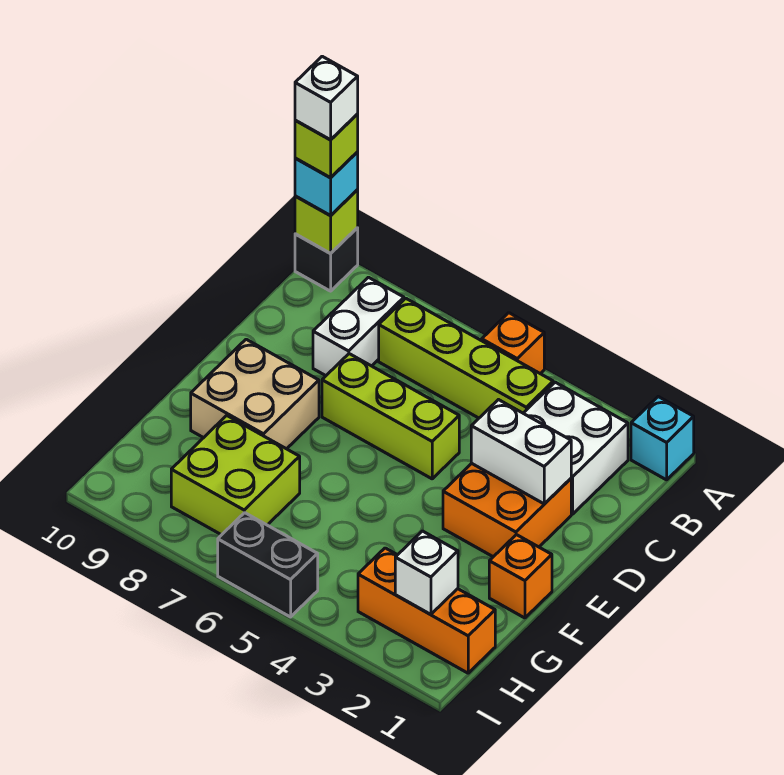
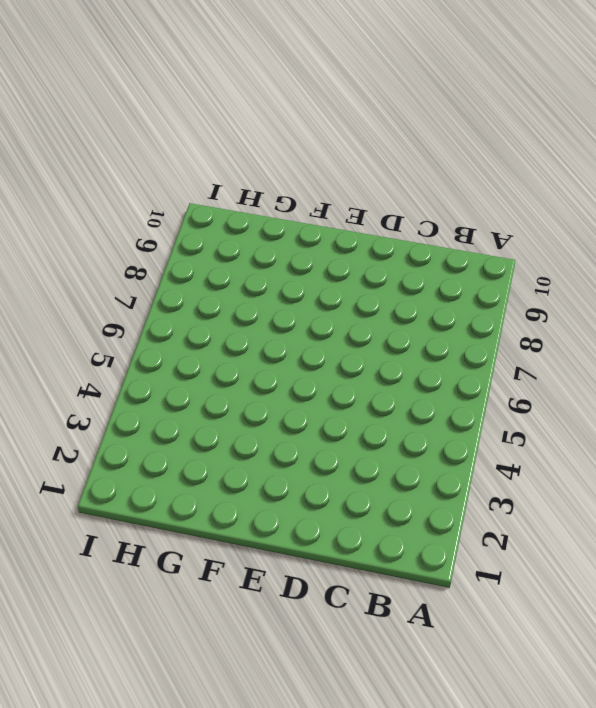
none -> cyan 1x1 brick [631,397,694,480]
none -> orange 1x1 brick [482,313,544,374]
none -> black 1x1 brick [295,228,358,291]

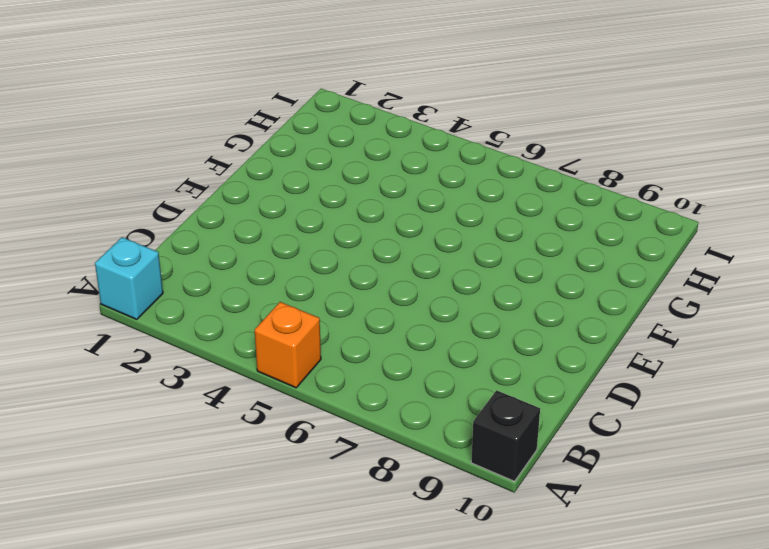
none -> white 2x2 brick [523,382,628,514]
none -> lime 1x4 brick [379,298,553,418]
none -> white 1x2 brick [313,277,404,376]

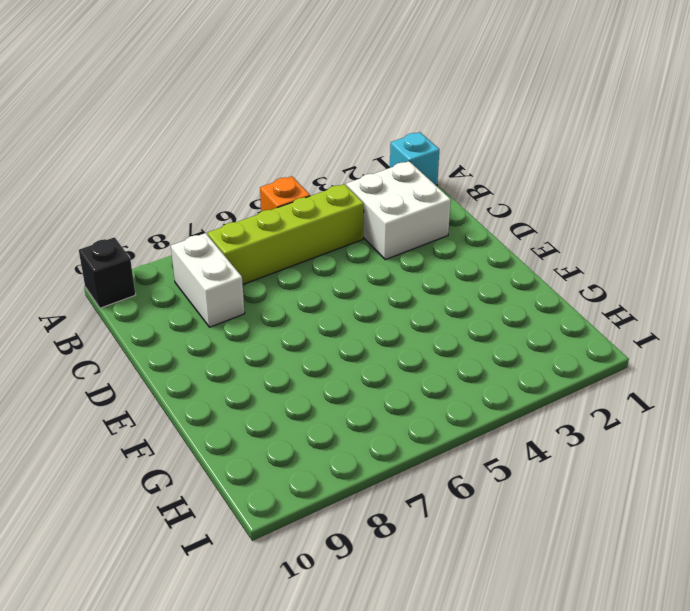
none -> orange 2x2 brick [443,463,571,557]
none -> lime 1x3 brick [322,354,459,479]
none -> tan 2x2 brick [191,339,319,449]

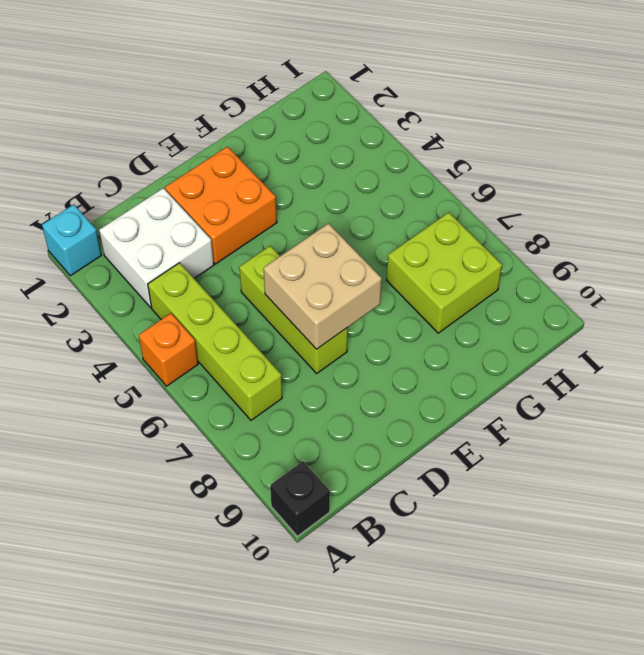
tan 2x2 brick [264,224,382,349] -> tan 2x2 brick moved to [191,339,319,449]
none -> white 1x2 brick [313,277,404,376]
none -> orange 1x1 brick [489,535,552,618]
none -> orange 1x3 brick [358,548,495,673]

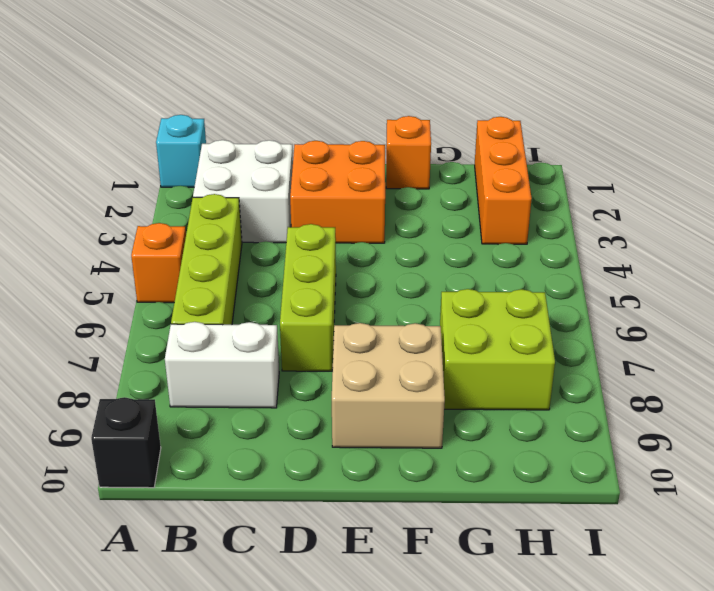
none -> black 1x2 brick [218,513,318,617]
none -> lime 1x1 brick [295,190,358,253]
none -> white 1x2 brick [471,400,571,504]

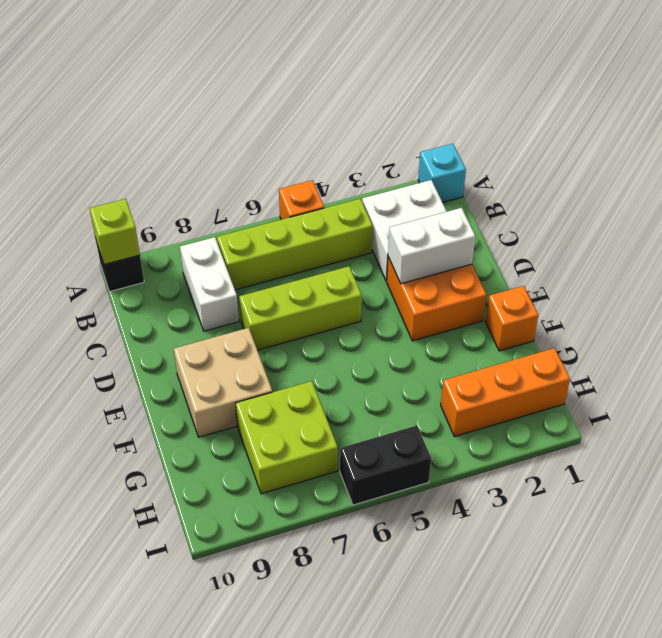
none -> white 1x1 brick [395,531,458,615]
none -> cyan 1x1 brick [295,152,358,215]
none -> lime 1x1 brick [295,114,358,178]

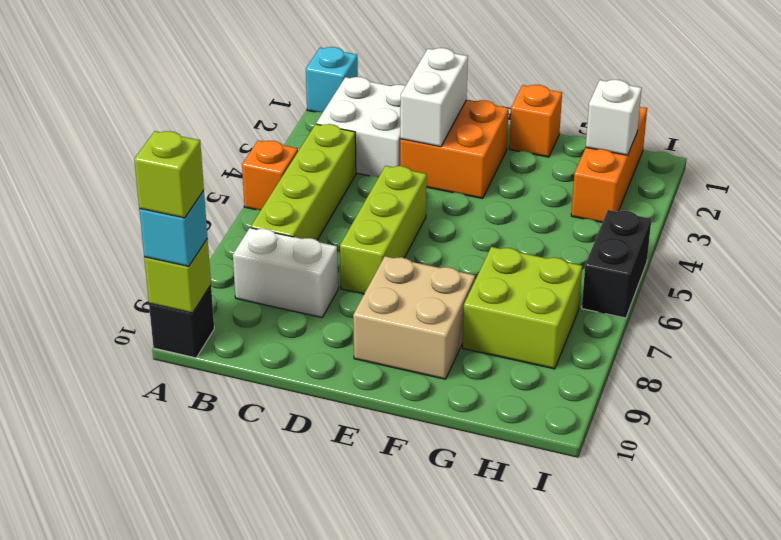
none -> white 1x1 brick [295,56,358,140]

